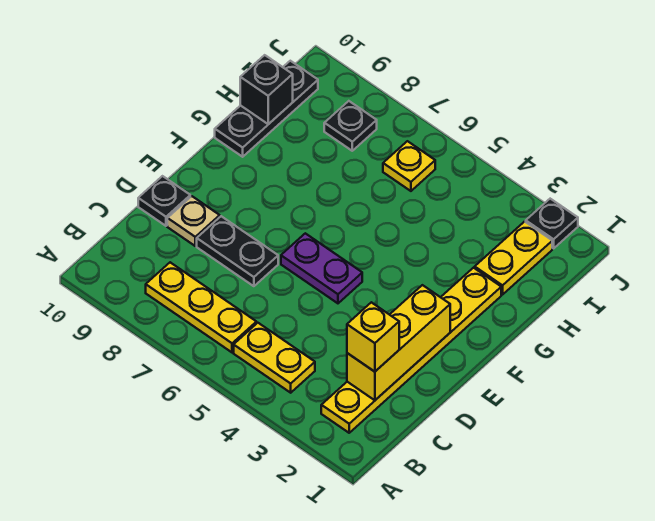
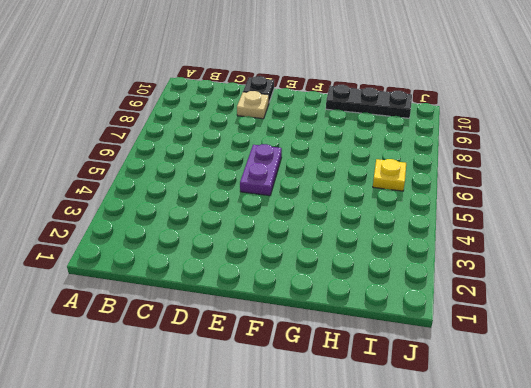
none -> yellow 1x6 plate [321,268,501,433]
none -> yellow 1x2 plate [234,323,315,393]
none -> yellow 1x3 plate [146,262,256,352]

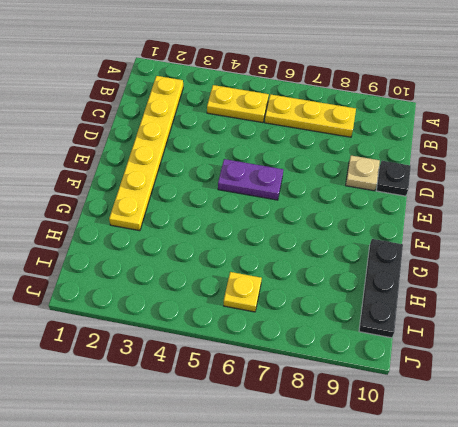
none -> black 1x2 plate [197,216,278,286]
none -> yellow 1x2 plate [475,222,552,295]
none -> black 1x1 plate [324,101,377,151]

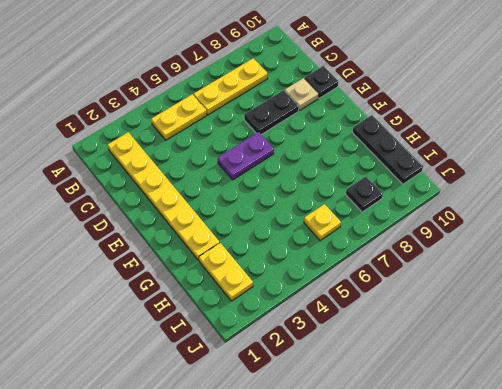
none -> black 1x1 plate [526,199,578,248]
none -> yellow 1x3 brick [347,285,450,400]
none -> black 1x1 brick [240,55,293,124]

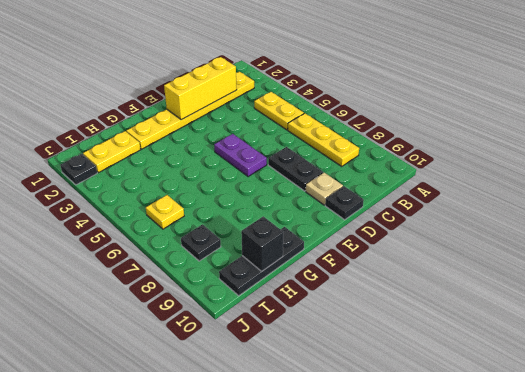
none -> yellow 1x1 brick [347,302,399,372]

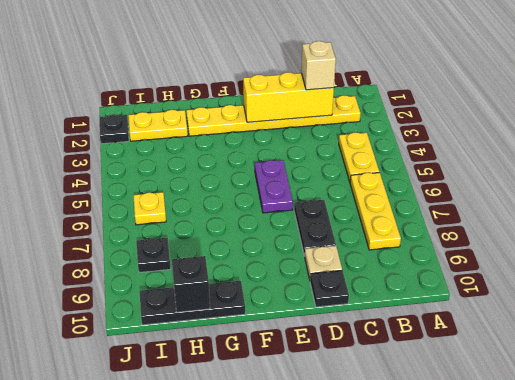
tan 1x1 brick [301,41,336,90] -> yellow 1x1 brick [347,302,399,372]

